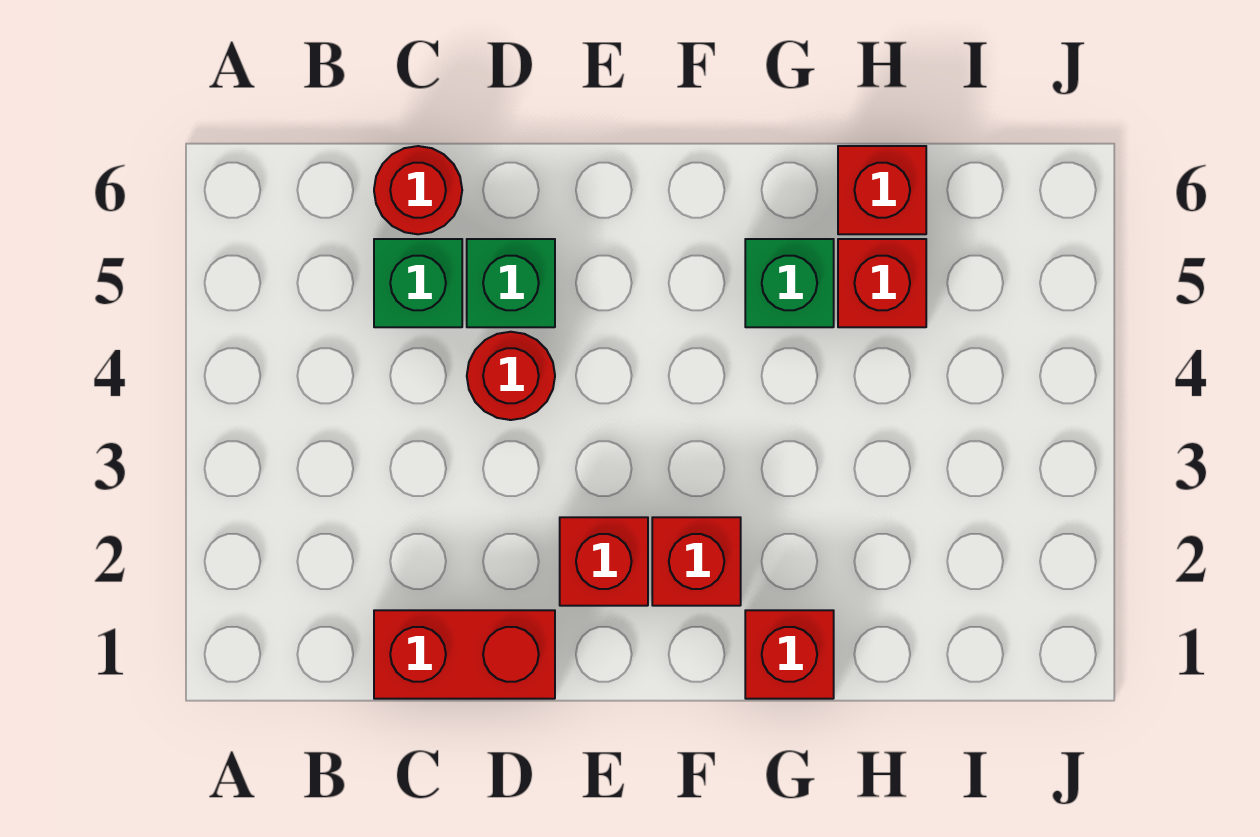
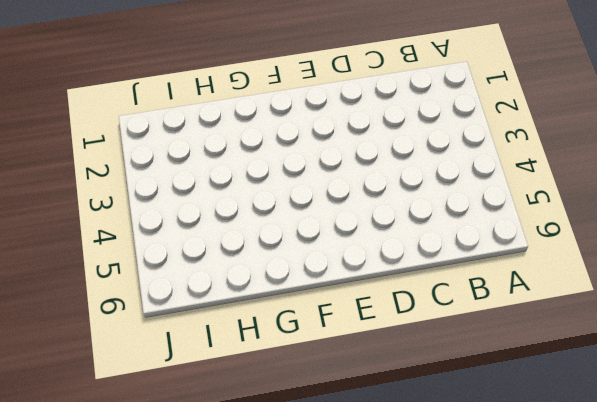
none -> red 1x2 brick [374,610,555,699]
none -> green 1x1 brick [374,239,462,327]

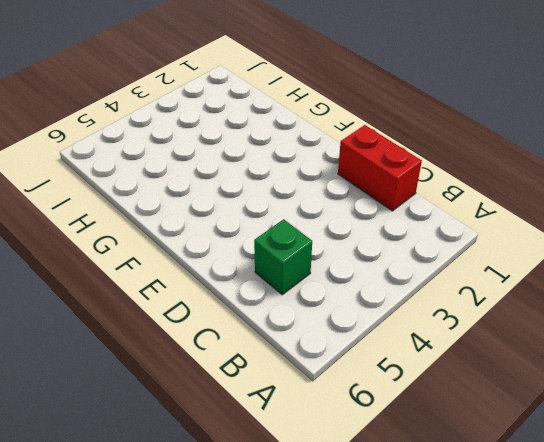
none -> red 1x1 round brick [374,146,462,234]
none -> red 1x1 round brick [467,332,555,420]

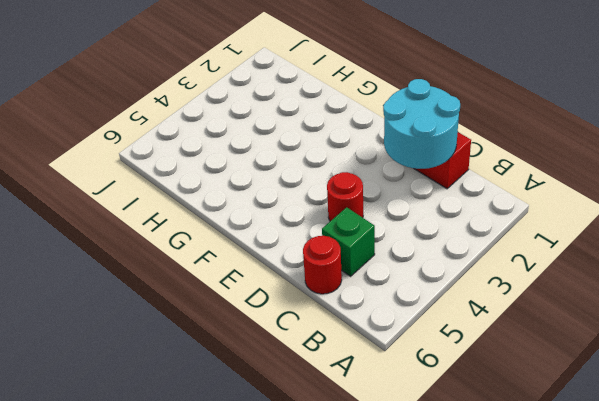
cyan 2x2 round brick [383,79,460,169] -> none
none -> green 1x1 brick [467,239,555,327]
none -> red 1x1 brick [560,517,648,606]

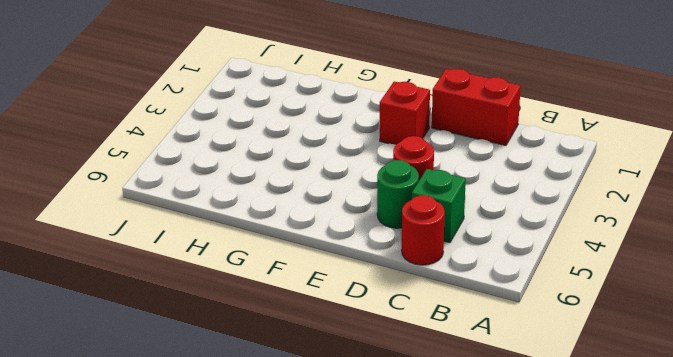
green 1x1 round brick [377,160,419,228] -> green 1x1 brick [467,239,555,327]
none -> red 1x1 brick [652,517,741,606]
none -> red 1x1 brick [745,610,834,699]

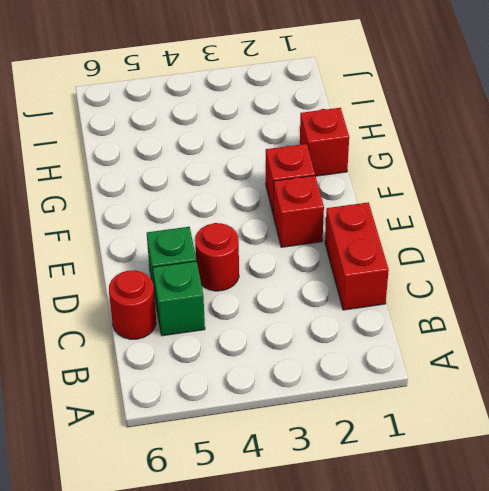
none -> green 1x1 brick [745,239,834,327]
none -> red 1x1 brick [838,239,926,327]

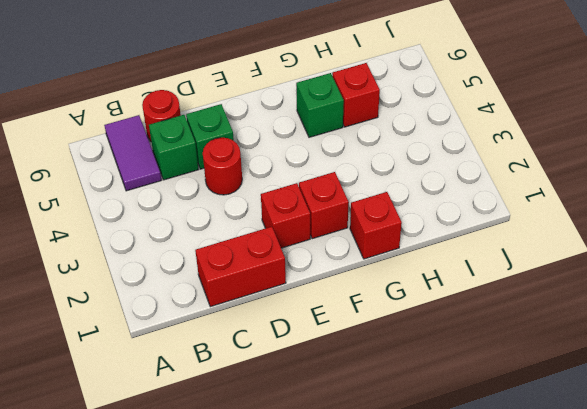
purple 1x2 tile [104,115,161,191] -> none
none -> red 1x1 brick [838,146,926,234]

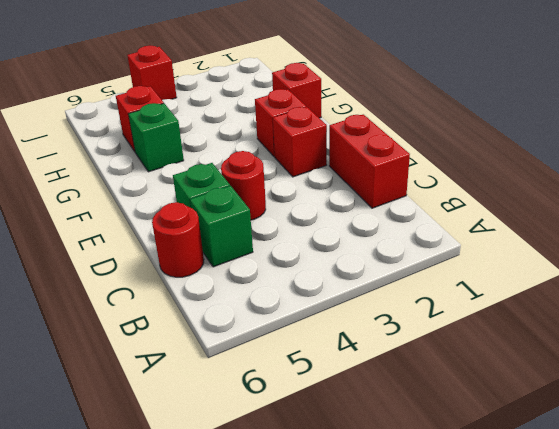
red 1x1 brick [127,46,177,100] -> red 1x1 brick moved to [838,146,926,234]

